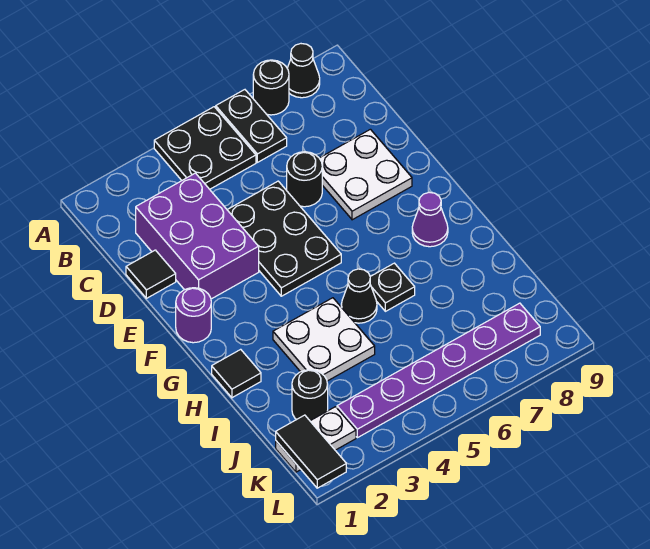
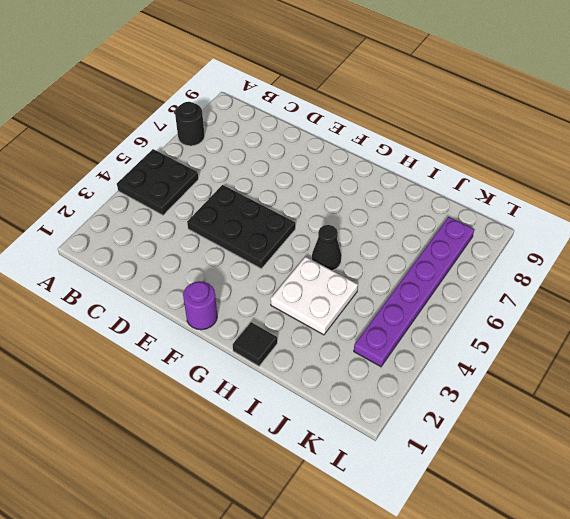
none -> black 1x2 plate [216,90,287,162]
none -> black 1x1 cone [287,44,320,98]
none -> purple 2x3 brick [136,173,259,299]

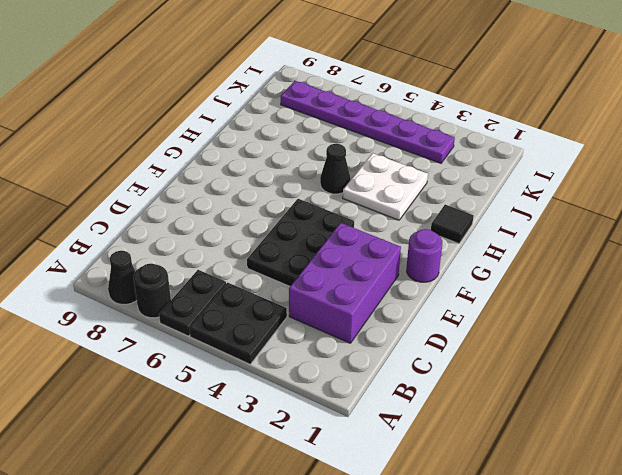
none -> black 1x1 tile [126,250,176,298]
none -> black 1x1 round brick [287,152,322,207]
none -> white 2x2 plate [320,129,412,220]

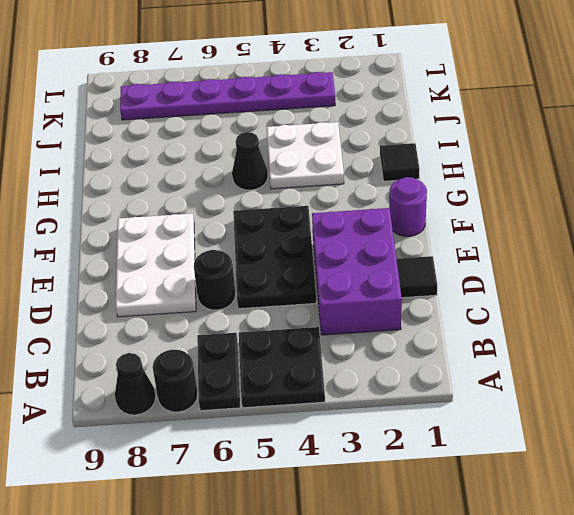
white 2x3 plate [116,213,196,317] -> white 2x2 plate [320,129,412,220]
none -> purple 1x1 cone [412,192,448,247]
none -> black 1x1 plate [370,263,415,311]
none -> black 1x1 round brick [292,370,328,421]

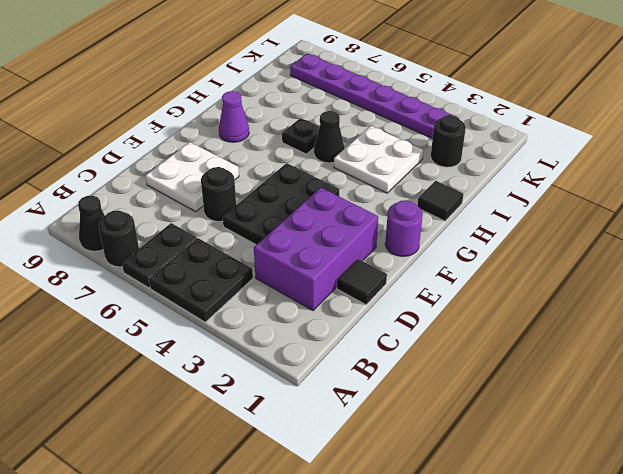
none -> white 1x2 plate [276,407,356,472]
none -> black 1x2 tile [276,415,346,488]

